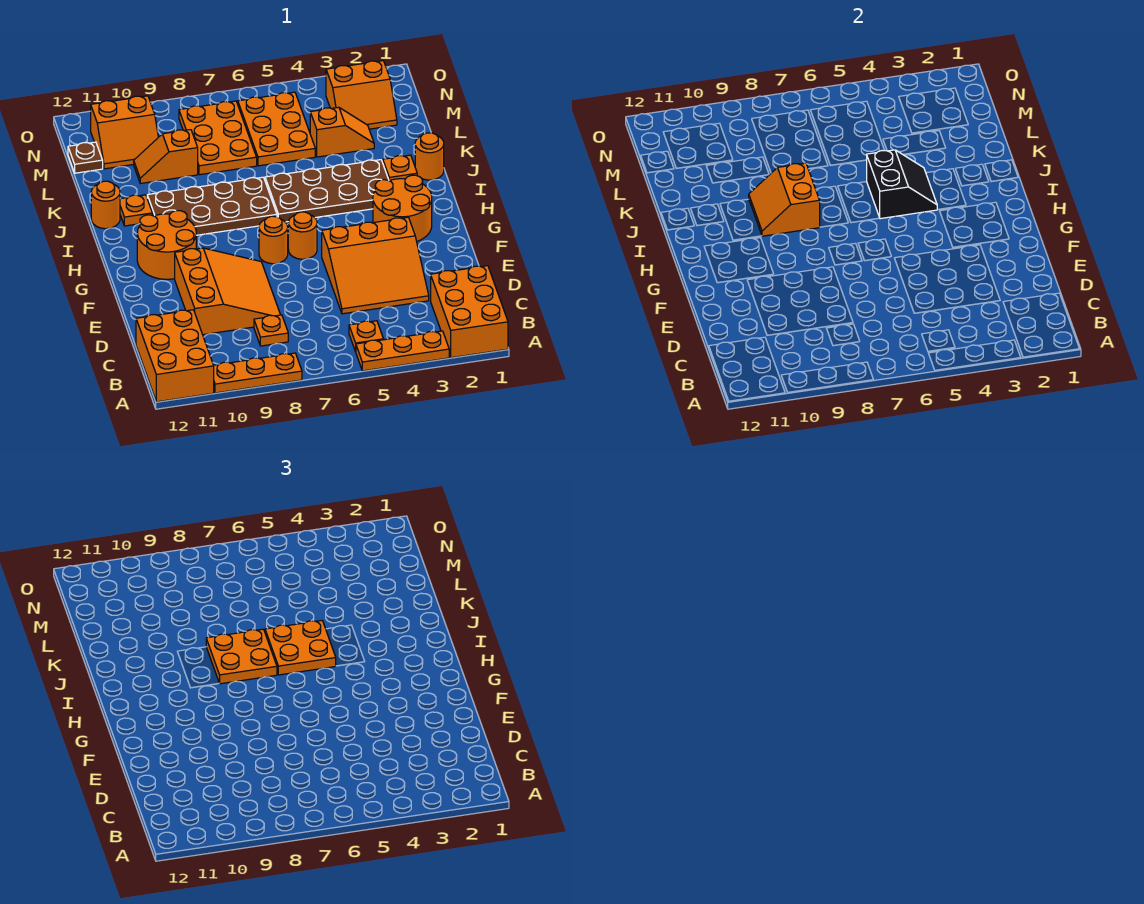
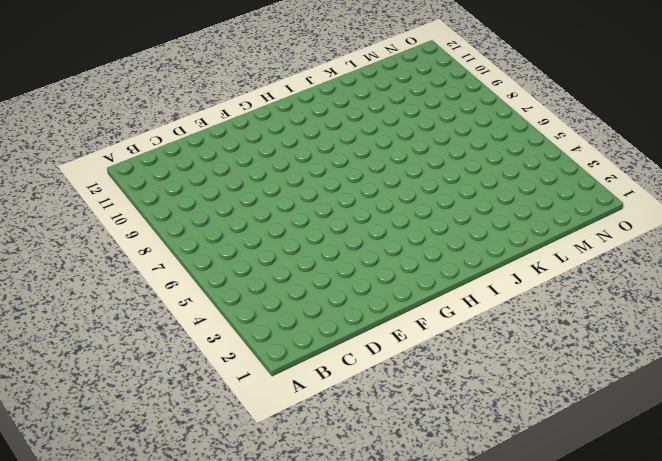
none -> orange 2x3 brick [431,266,508,358]
none -> orange 1x3 plate [356,331,449,371]
none -> orange 1x3 plate [214,353,302,393]

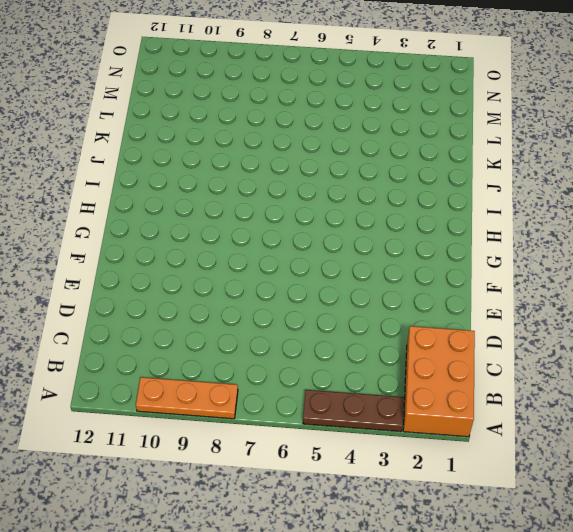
brown 1x3 plate [303,390,404,432] -> orange 1x3 plate [356,331,449,371]
none -> orange 2x3 brick [136,310,214,402]
none -> orange 1x1 plate [349,321,384,352]
none -> orange 1x1 plate [254,315,288,346]

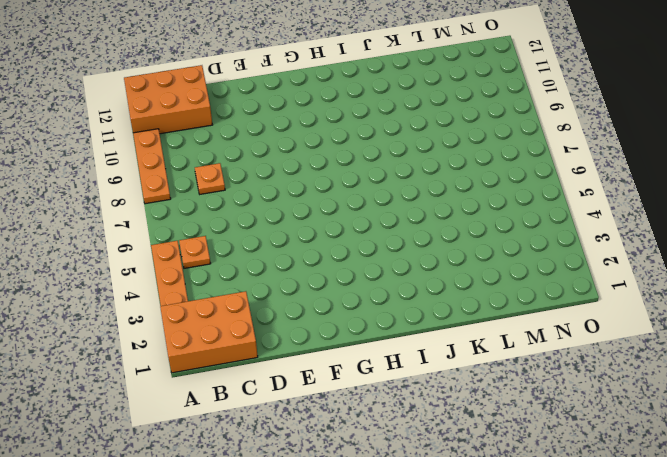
none -> orange 3x3 slope [322,217,429,314]
none -> orange 3x3 slope [175,248,280,335]
none -> orange 2x2 round brick [373,175,432,241]

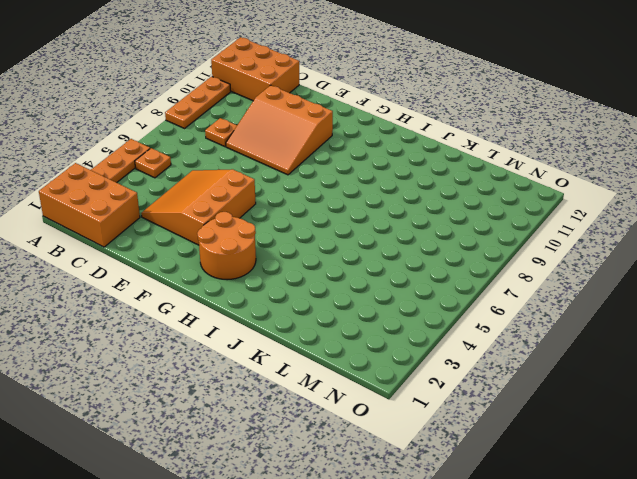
none -> orange 1x1 round brick [288,212,317,259]
none -> orange 1x1 round brick [259,216,288,264]
none -> orange 2x2 round brick [137,211,196,279]

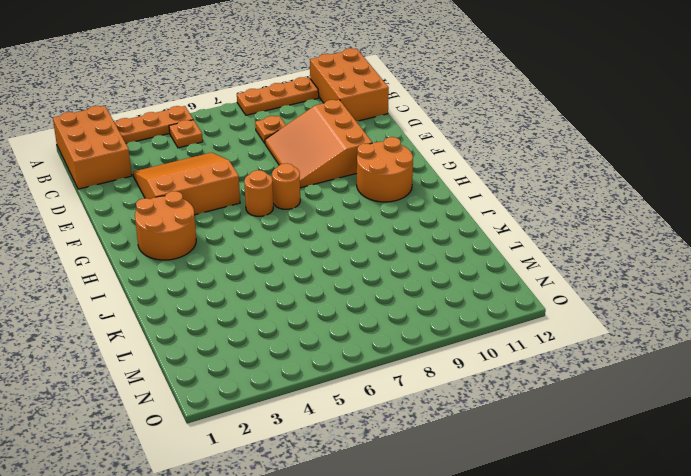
none -> brown 2x4 plate [265,160,389,222]
none -> brown 2x4 plate [147,177,277,235]
none -> orange 1x1 round brick [415,133,444,180]

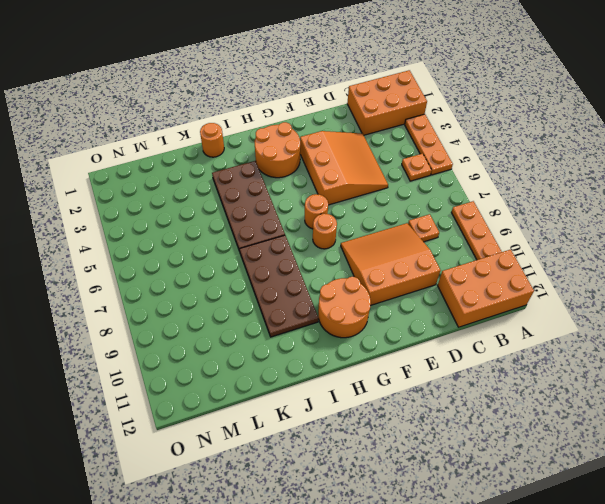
none -> orange 1x1 plate [383,155,417,181]
none -> orange 1x1 plate [120,195,152,226]
none -> orange 1x1 round brick [91,181,120,229]

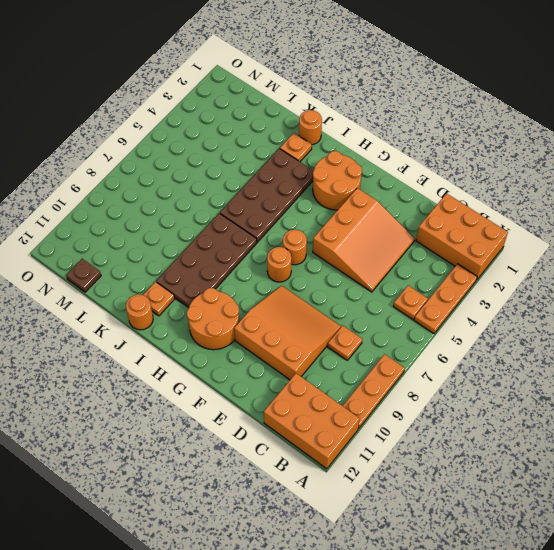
none -> orange 1x2 slope [310,107,374,157]
none -> orange 2x3 plate [238,92,315,166]
none -> orange 2x3 plate [179,101,257,175]

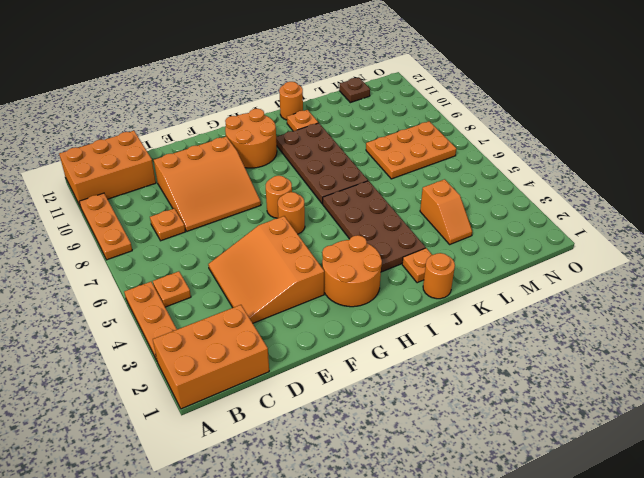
none -> orange 2x3 plate [238,92,315,166]
none -> orange 1x2 slope [134,130,198,183]
none -> orange 2x2 slope [326,61,397,129]

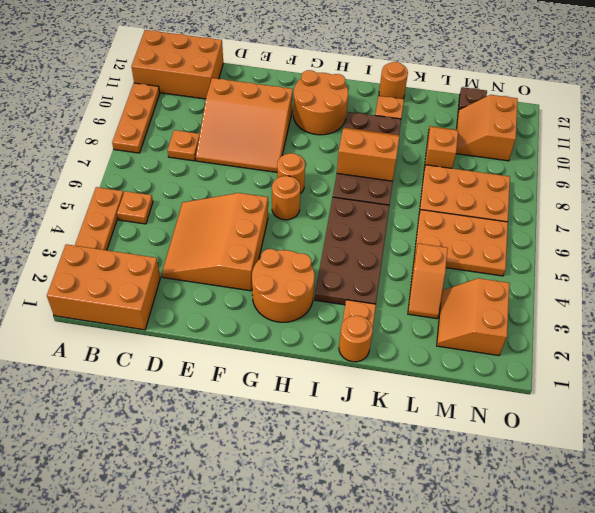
none -> black 2x2 slope [867,150,938,219]
none -> orange 2x2 plate [265,621,336,675]
none -> orange 2x2 plate [206,629,277,684]

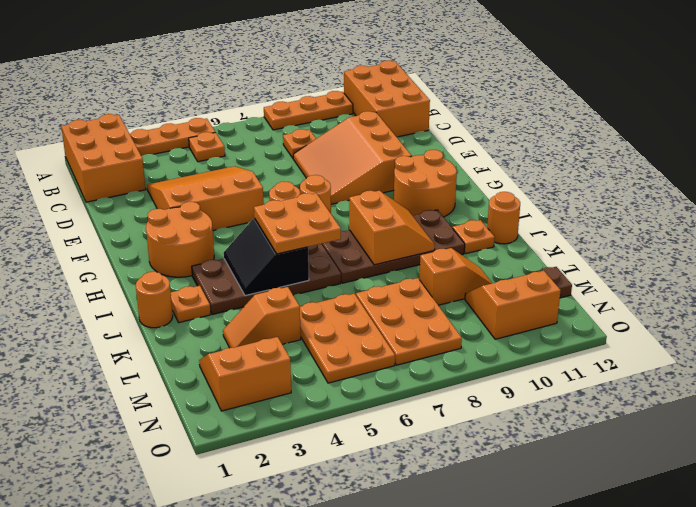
none -> orange 2x2 plate [206,629,277,684]

